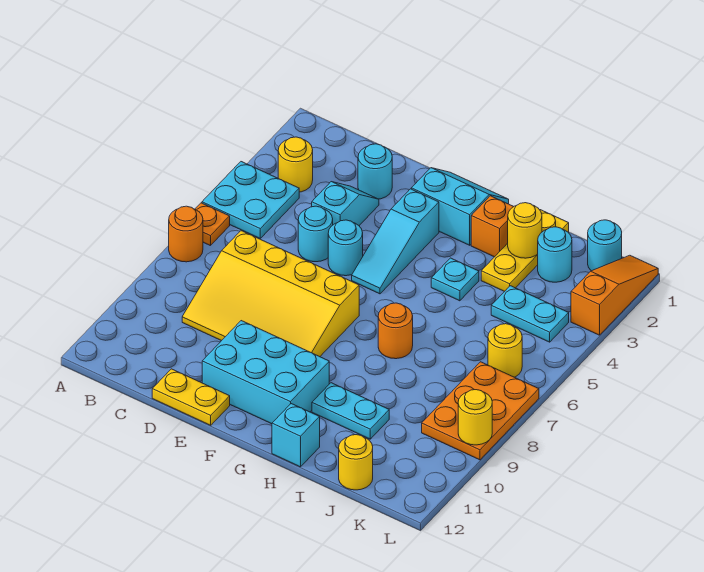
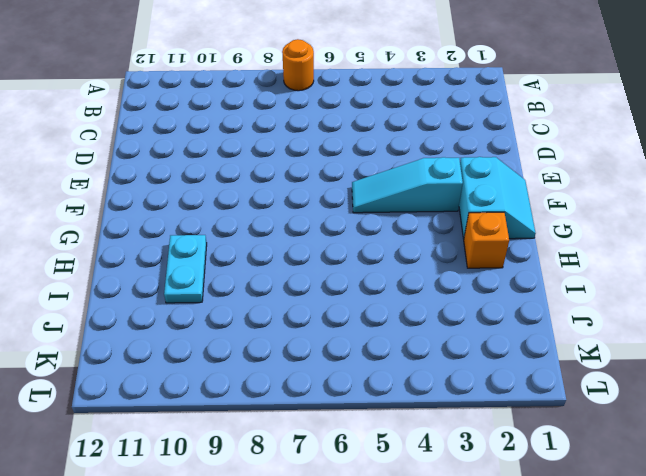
none -> cyan 2x2 plate [202,162,299,238]
none -> orange 1x1 plate [196,203,230,246]
none -> yellow 1x1 round brick [278,137,313,192]

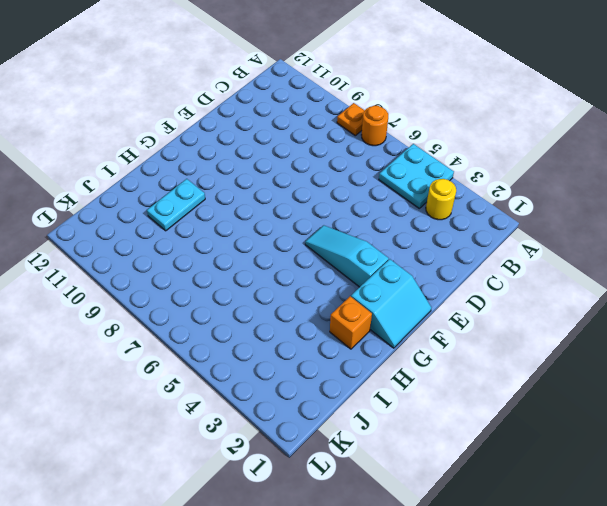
orange 1x1 plate [337,103,365,136] -> orange 1x1 plate moved to [196,203,230,246]
none -> yellow 3x4 slope [182,231,359,357]
none -> cyan 1x1 round brick [358,144,392,199]
none -> cyan 1x2 slope [312,182,379,226]

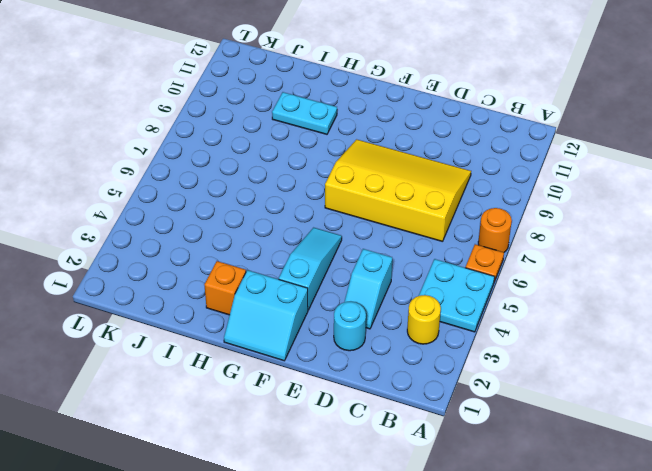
none -> cyan 1x1 round brick [298,206,333,262]
none -> yellow 1x2 plate [152,369,230,425]
none -> cyan 1x1 round brick [328,220,363,276]

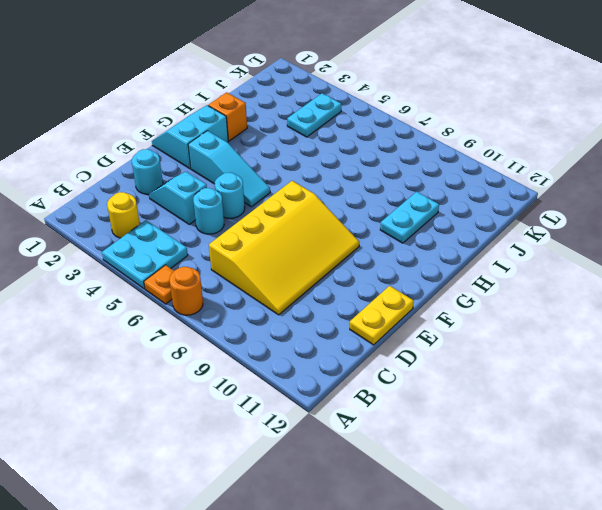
none -> cyan 2x3 brick [202,321,329,424]
none -> cyan 1x1 plate [431,258,479,301]
none -> orange 1x1 round brick [378,303,413,359]

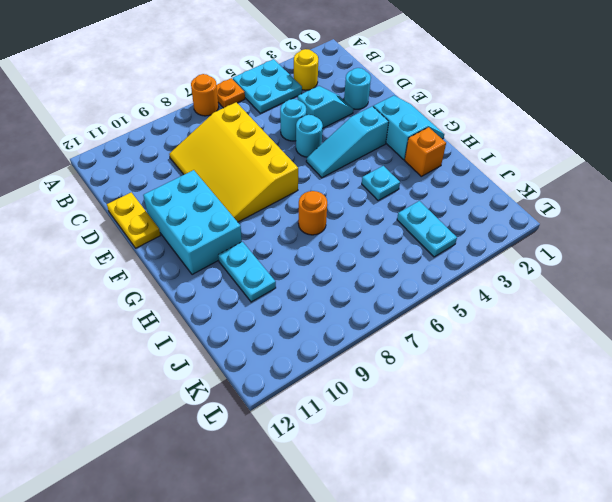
none -> cyan 1x1 brick [272,404,320,467]
none -> yellow 1x3 plate [481,210,569,292]
none -> cyan 1x1 round brick [538,227,572,282]

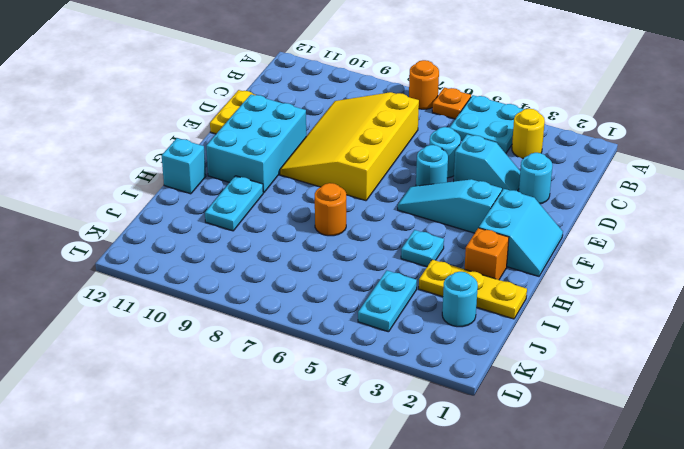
none -> yellow 1x1 round brick [339,435,373,490]
none -> cyan 1x1 round brick [588,220,622,271]
none -> yellow 1x1 round brick [488,324,522,377]

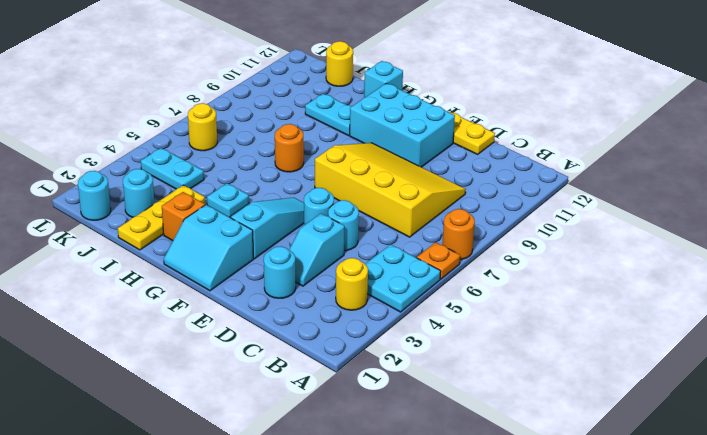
none -> orange 2x3 plate [422,362,539,460]
none -> orange 1x3 slope [571,255,658,335]
none -> yellow 1x1 round brick [508,203,542,258]

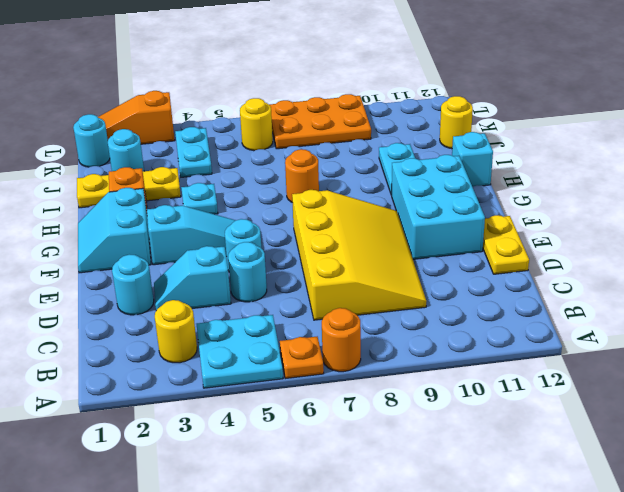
none -> yellow 1x1 round brick [508,203,542,258]
none -> yellow 1x1 round brick [458,390,492,445]

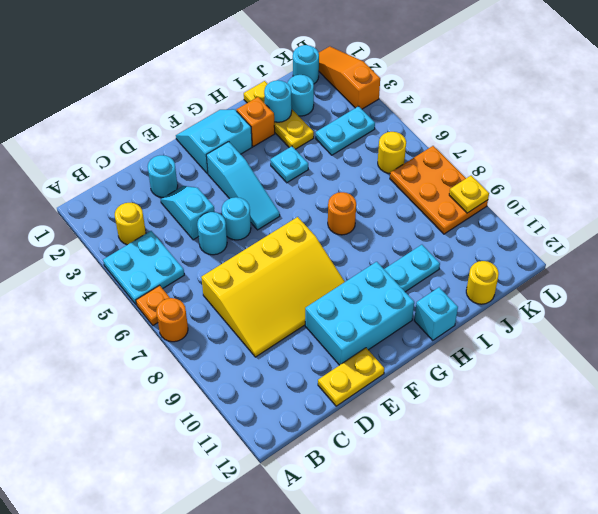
cyan 1x1 round brick [264,80,292,122] -> yellow 1x1 round brick [508,203,542,258]
yellow 1x1 plate [449,176,489,213] -> yellow 1x1 round brick [458,390,492,445]

